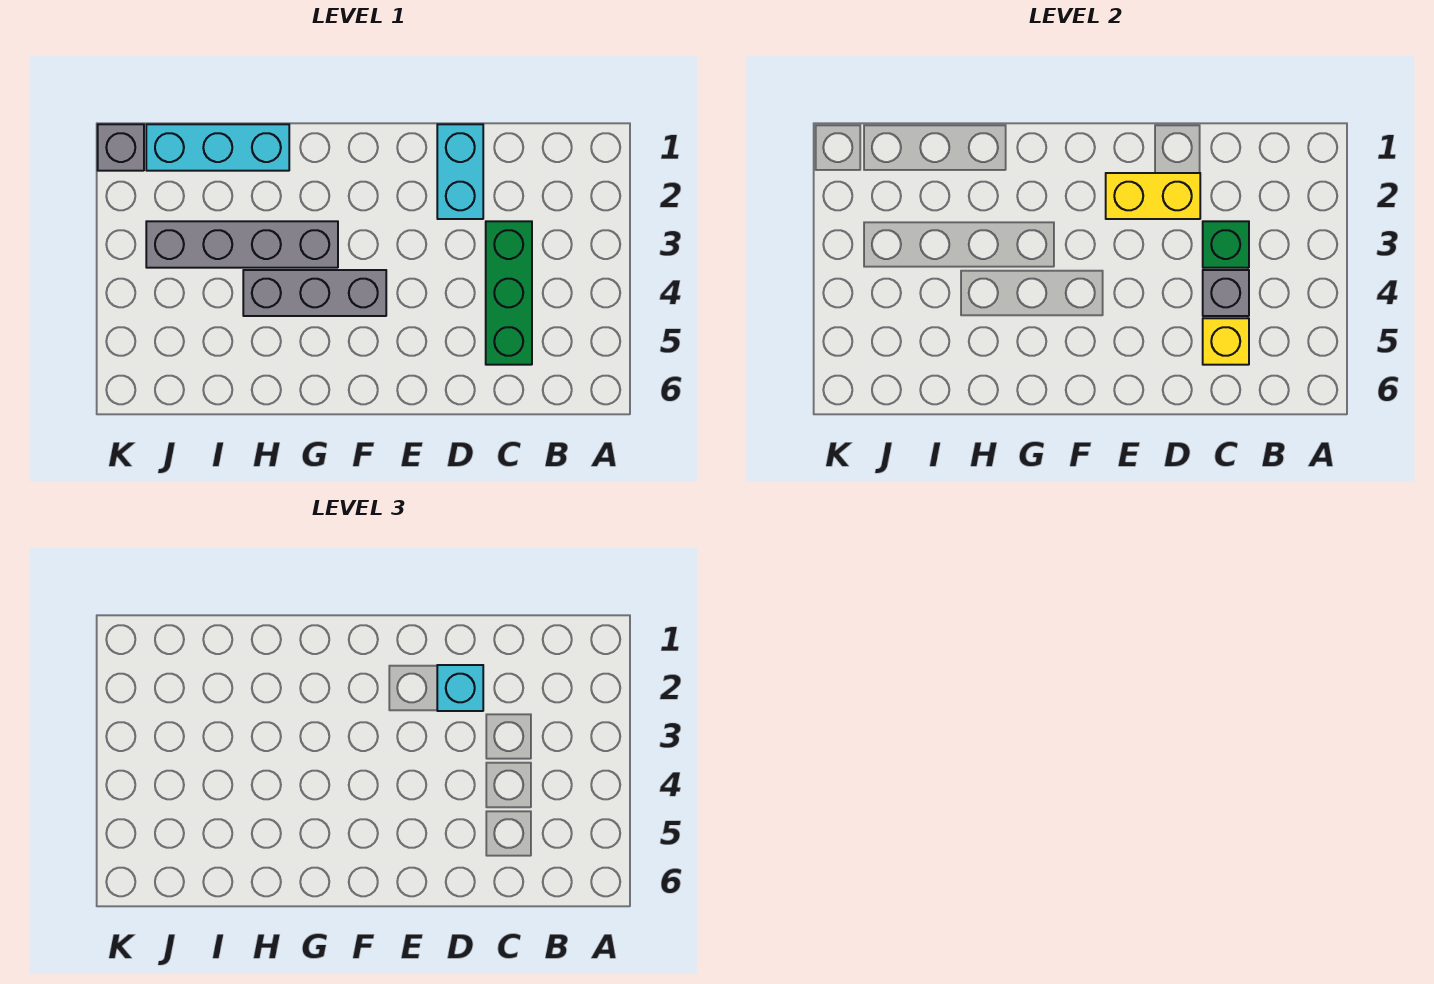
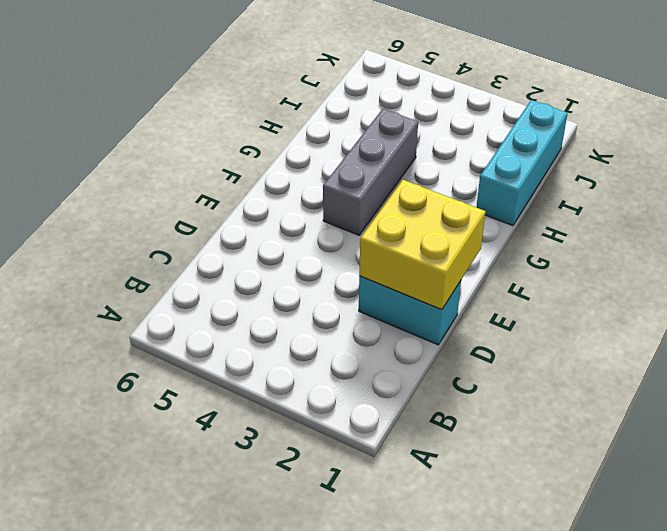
yellow 2x2 brick [359,180,486,310] -> yellow 1x2 brick [1106,173,1200,219]
none -> green 1x3 brick [486,221,532,365]
none -> grey 1x4 brick [146,221,338,268]

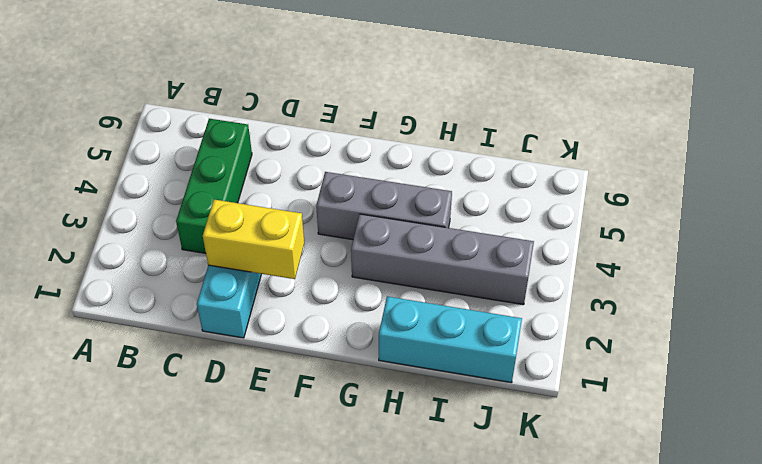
none -> grey 1x1 brick [98,124,144,171]
none -> green 1x1 brick [1203,221,1249,268]

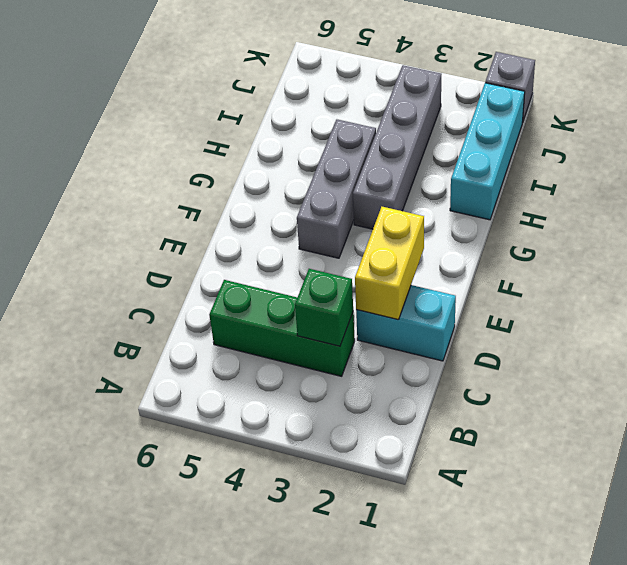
none -> grey 1x1 brick [1203,270,1249,316]
none -> yellow 1x1 brick [1203,318,1249,365]

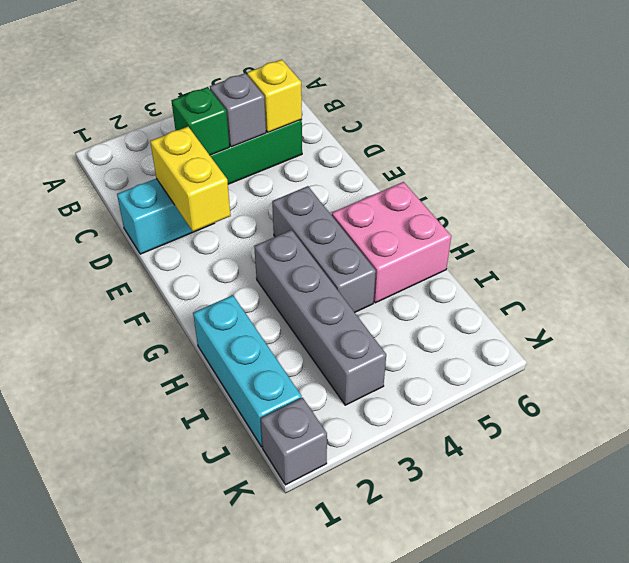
pink 2x2 brick [332,182,451,303] -> none
none -> cyan 1x1 brick [437,665,483,711]

